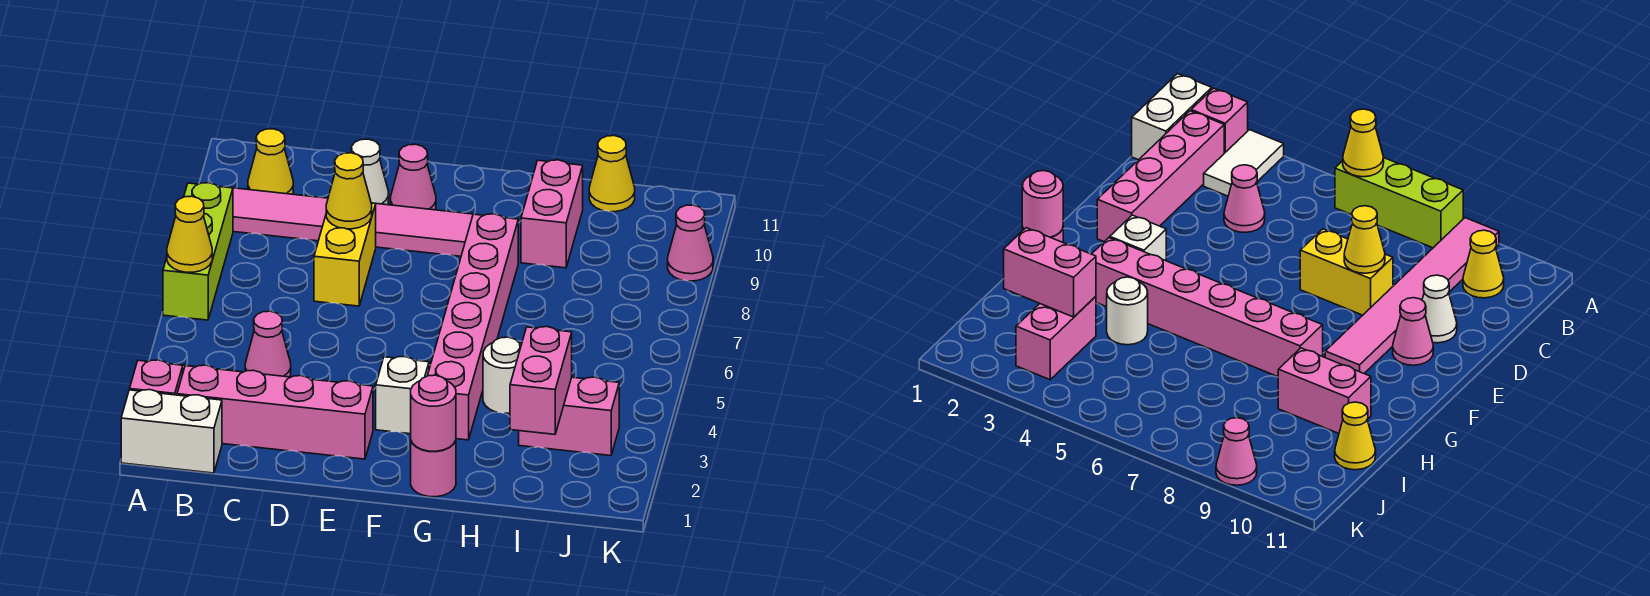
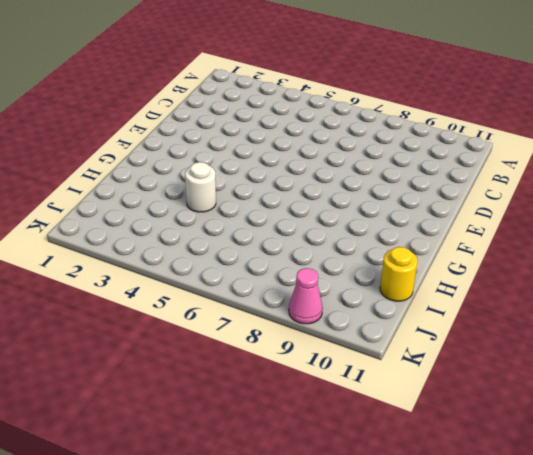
yellow 1x1 round brick [380,247,418,301] -> yellow 1x1 cone [589,136,635,212]
none -> white 1x2 brick [121,390,222,473]
none -> pink 1x1 brick [130,360,183,395]
none -> white 1x2 tile [1204,130,1284,196]

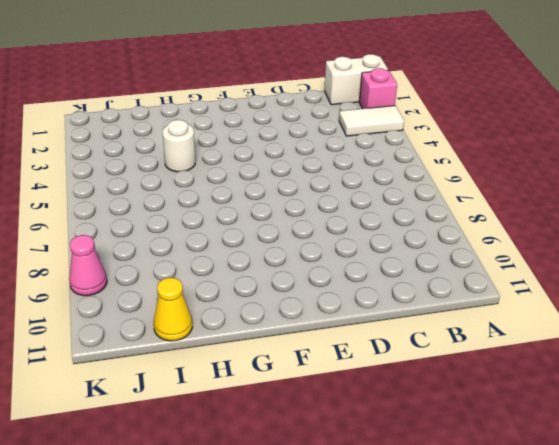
none -> lime 1x3 brick [163,183,233,320]
none -> pink 1x6 tile [219,186,477,256]
none -> pink 1x4 brick [177,365,373,459]

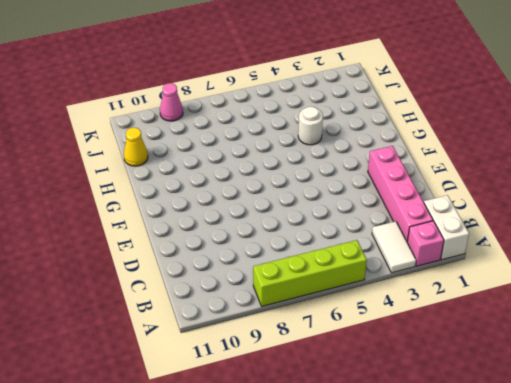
lime 1x4 brick [253,240,367,306] -> lime 1x3 brick [163,183,233,320]
none -> pink 1x6 tile [219,186,477,256]
none -> yellow 1x1 cone [248,129,293,194]
none -> pink 1x1 cone [245,311,291,377]

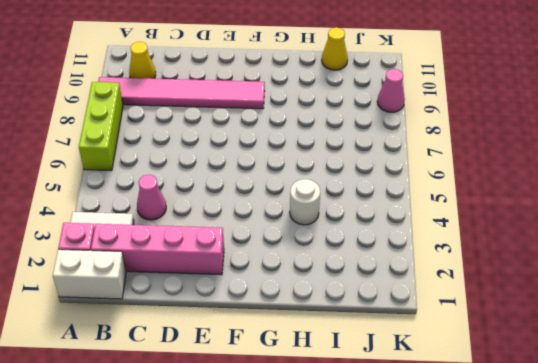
none -> yellow 1x2 brick [314,203,376,306]
none -> white 1x1 cone [351,139,389,205]
none -> pink 1x1 cone [391,144,436,210]

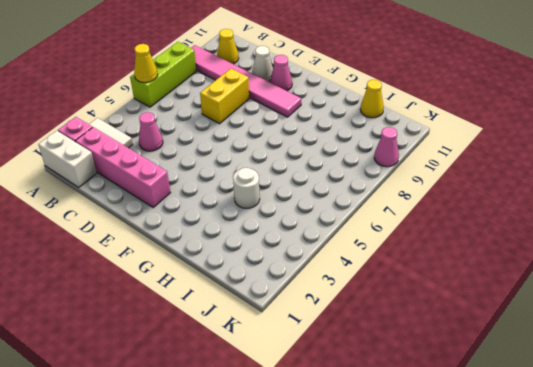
none -> white 1x1 brick [376,357,429,434]
none -> pink 1x1 round brick [411,441,456,497]
none -> pink 1x6 brick [428,214,518,440]

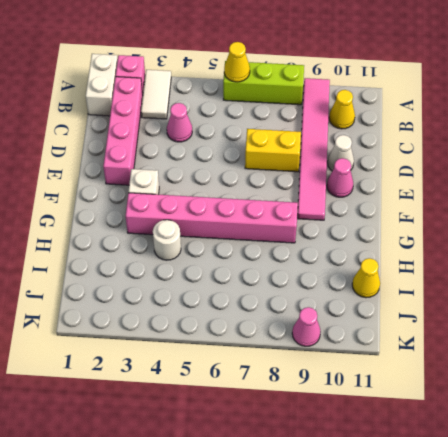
none -> pink 1x1 round brick [411,441,456,497]
none -> pink 1x2 brick [521,160,583,268]
none -> pink 1x2 brick [519,377,619,456]

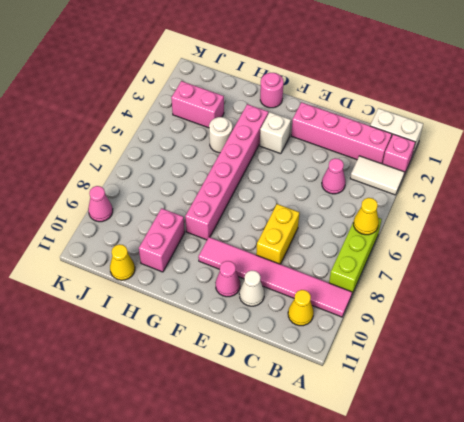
none -> yellow 1x1 cone [326,153,372,229]
none -> pink 1x1 round brick [411,375,456,451]
none -> pink 1x2 brick [510,327,572,434]

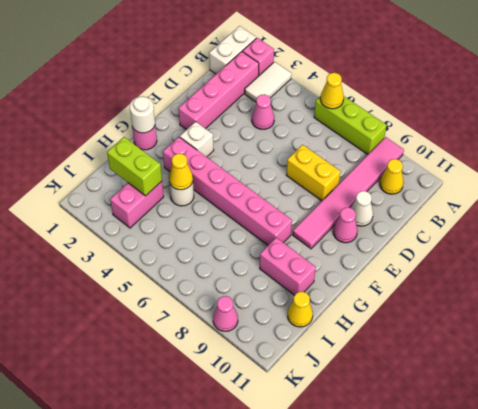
white 1x1 round brick [130,96,155,133] -> pink 1x1 round brick [411,375,456,451]
yellow 1x1 cone [169,153,193,190] -> yellow 1x1 cone moved to [326,153,372,229]
lime 1x2 brick [107,137,162,196] -> pink 1x2 brick [510,327,572,434]

